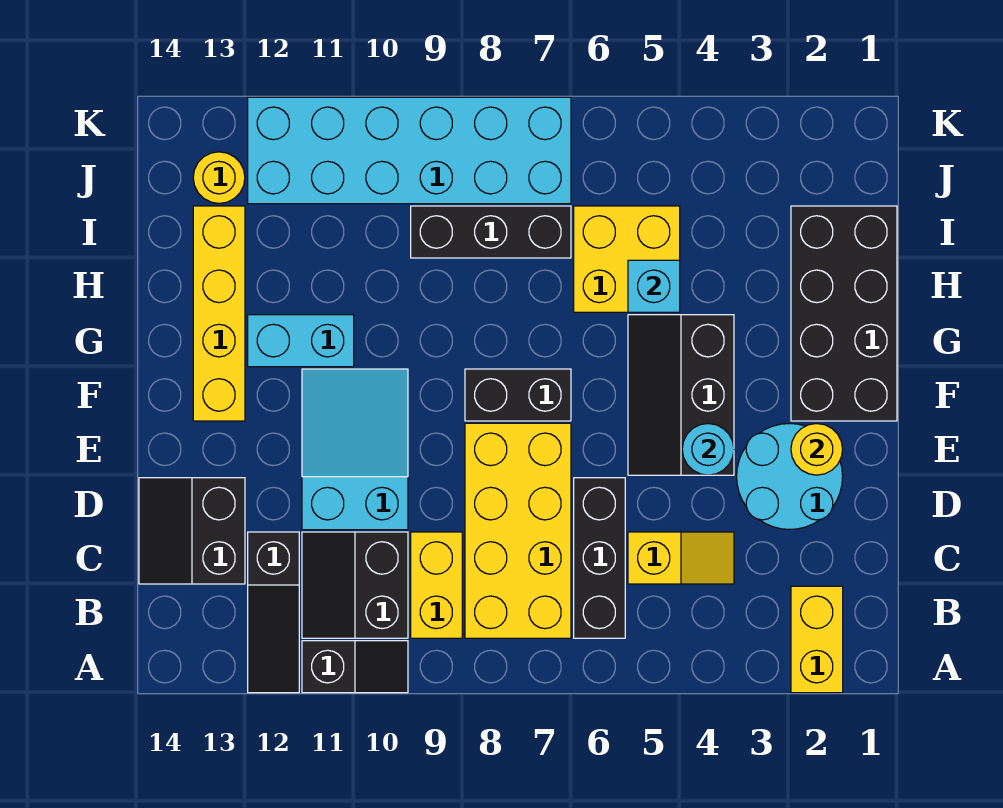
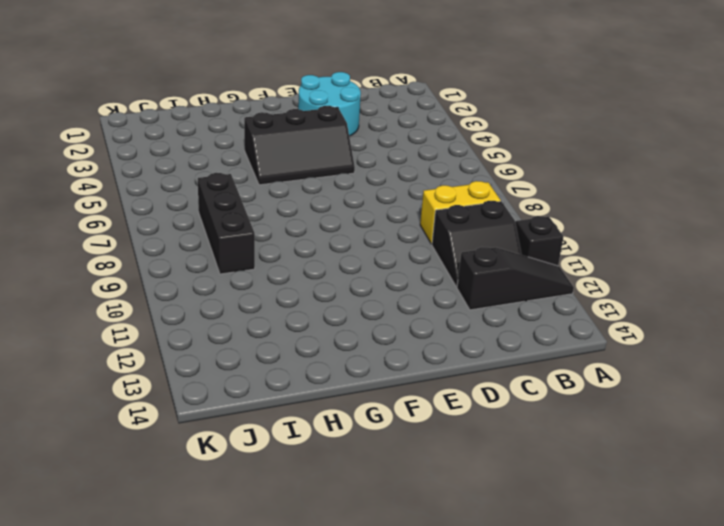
none -> yellow 1x2 brick [791,586,843,693]
none -> black 1x3 brick [574,478,625,638]
none -> yellow 2x4 brick [465,423,571,638]

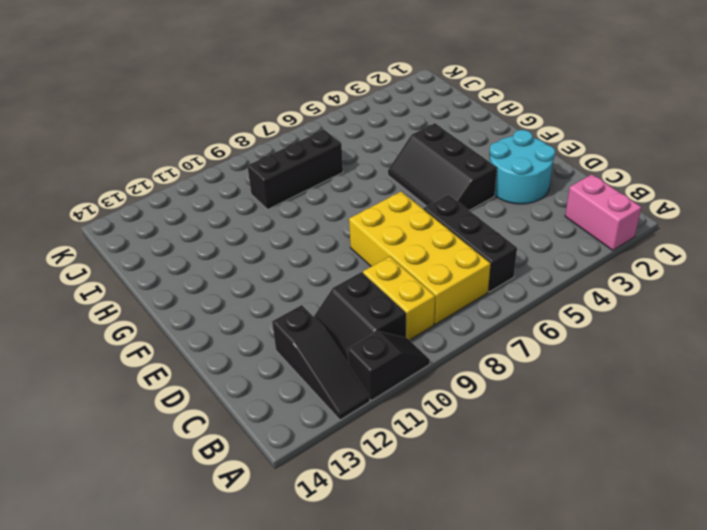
pink 1x2 brick [565,174,642,250] -> yellow 1x2 brick [791,586,843,693]
none -> yellow 1x2 slope [628,532,734,584]
none -> black 2x2 slope [139,478,245,584]
none -> cyan 2x3 slope [302,369,408,530]

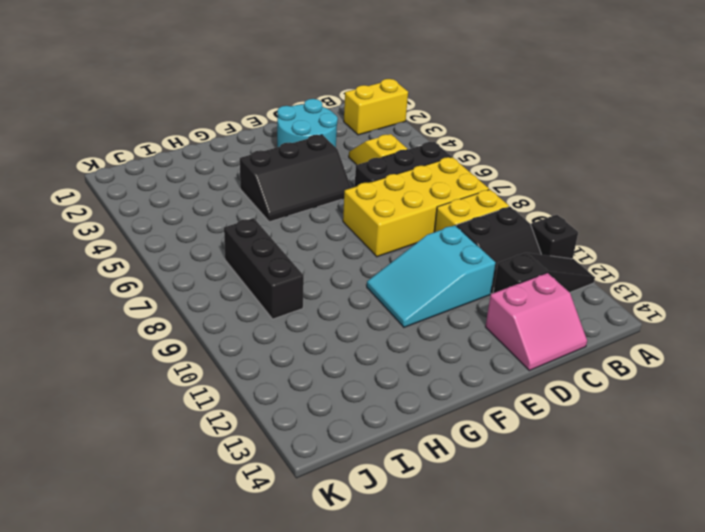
pink 2x2 slope [485,273,587,371] -> black 2x2 slope [139,478,245,584]
none -> black 2x4 brick [791,206,897,421]
none -> black 1x2 brick [465,369,571,421]
none -> yellow 1x4 brick [193,206,245,421]

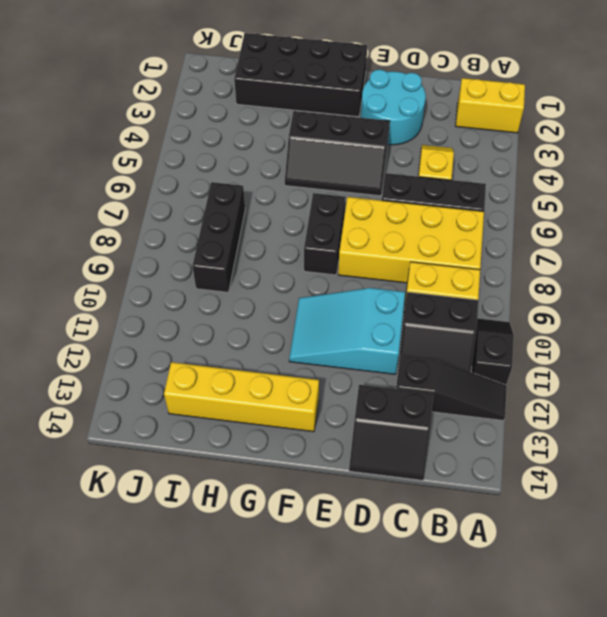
none -> cyan 1x2 brick [248,315,354,367]
none -> yellow 2x2 brick [574,206,680,312]
none -> cyan 2x6 brick [248,97,571,204]

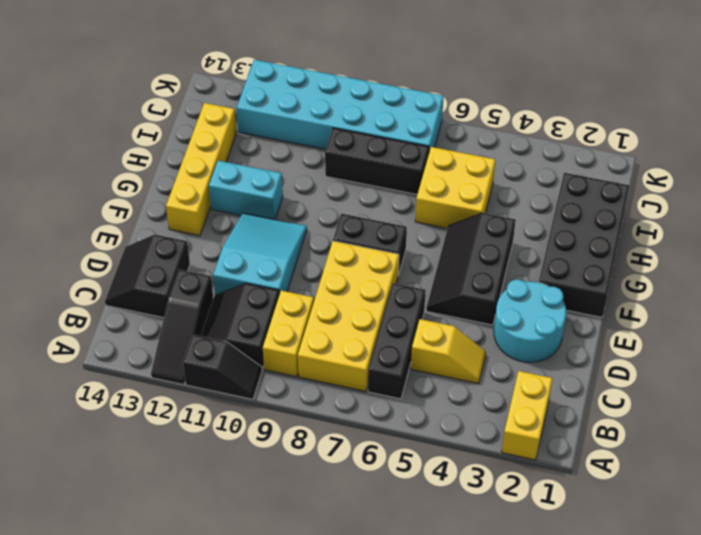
none -> yellow 1x1 round brick [193,152,245,203]
none -> yellow 1x1 round brick [791,424,843,475]
none -> cyan 1x1 round brick [682,424,734,475]

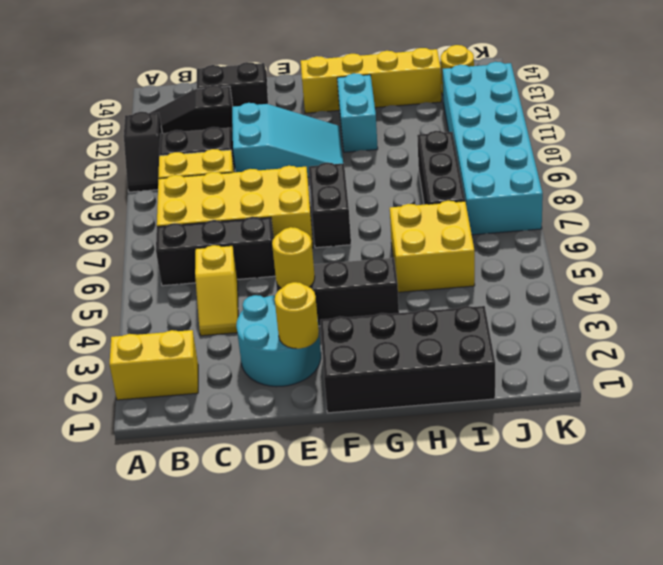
yellow 1x1 round brick [272,227,315,288] -> cyan 1x1 round brick [682,424,734,475]
none -> cyan 1x1 brick [628,260,680,312]

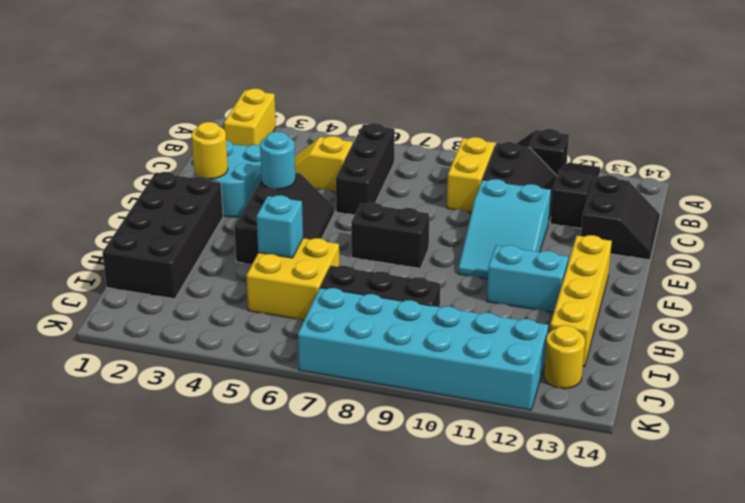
none -> yellow 2x4 brick [465,423,571,638]

